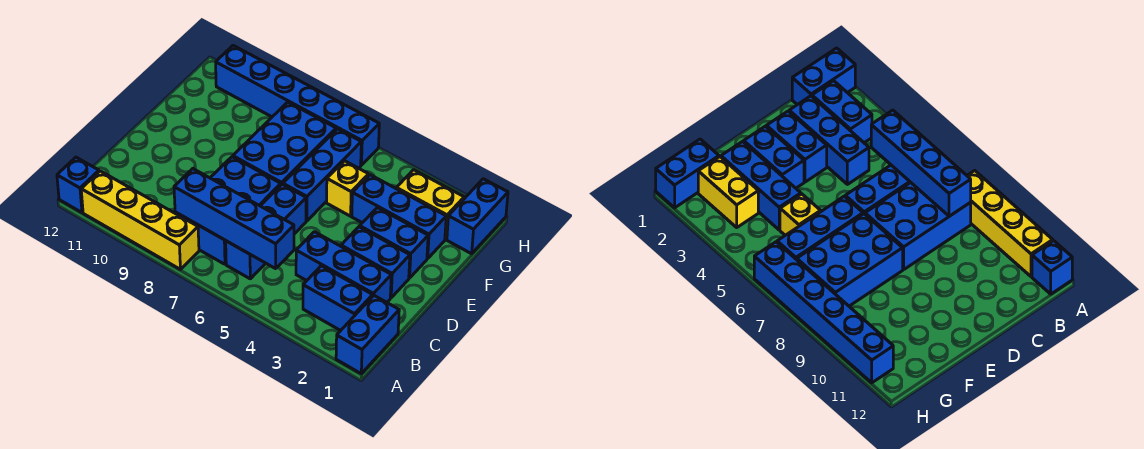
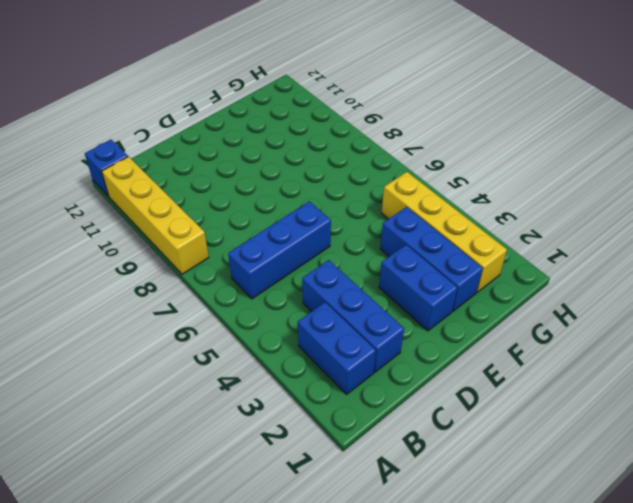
yellow 1x4 brick [382,172,507,292] -> yellow 1x2 brick [396,170,464,239]
none -> blue 1x2 brick [336,296,399,373]
none -> blue 2x3 brick [175,157,281,264]
none -> blue 1x2 brick [341,227,410,298]

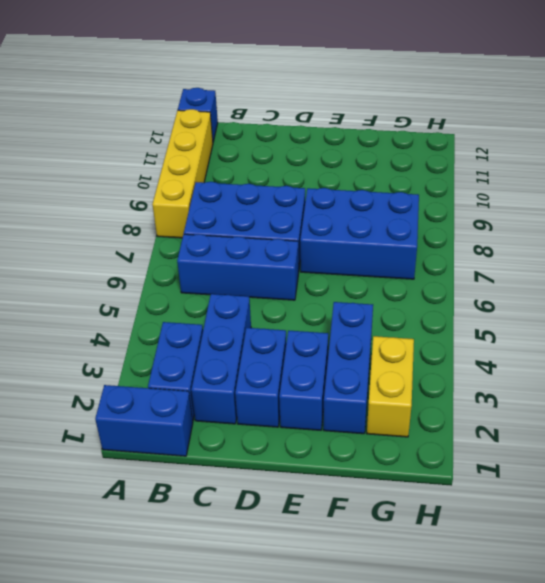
none -> blue 1x3 brick [283,129,361,221]
none -> yellow 1x1 brick [327,161,369,216]
none -> blue 1x2 brick [447,179,508,254]

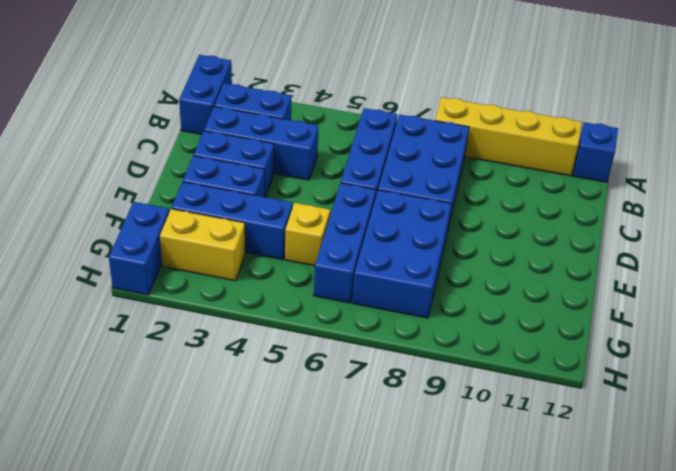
none -> blue 1x6 brick [216,46,379,165]
none -> blue 1x4 brick [174,169,294,269]

